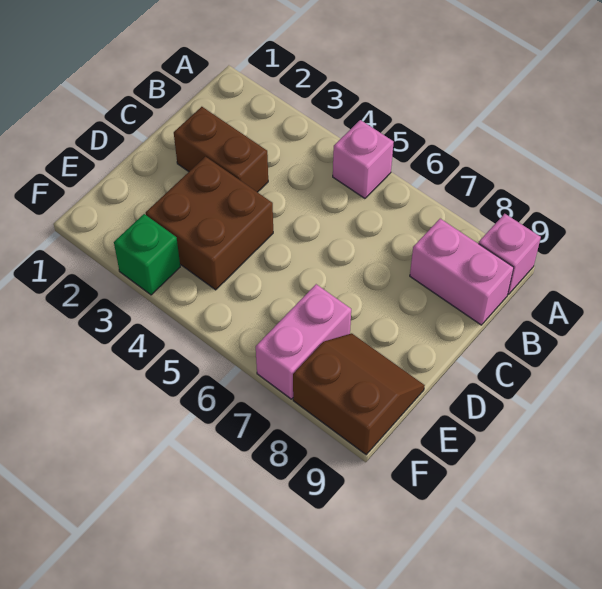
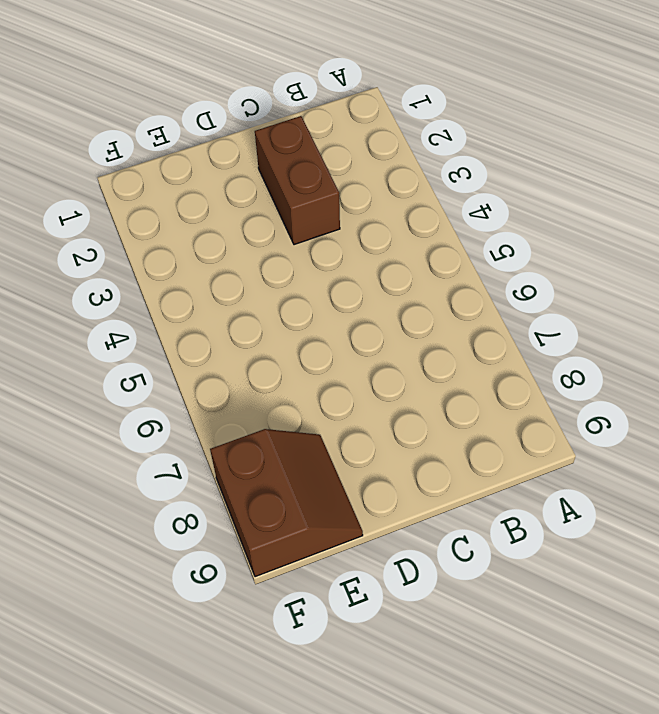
none -> pink 1x1 brick [333,120,394,198]
none -> pink 1x1 brick [478,214,541,295]

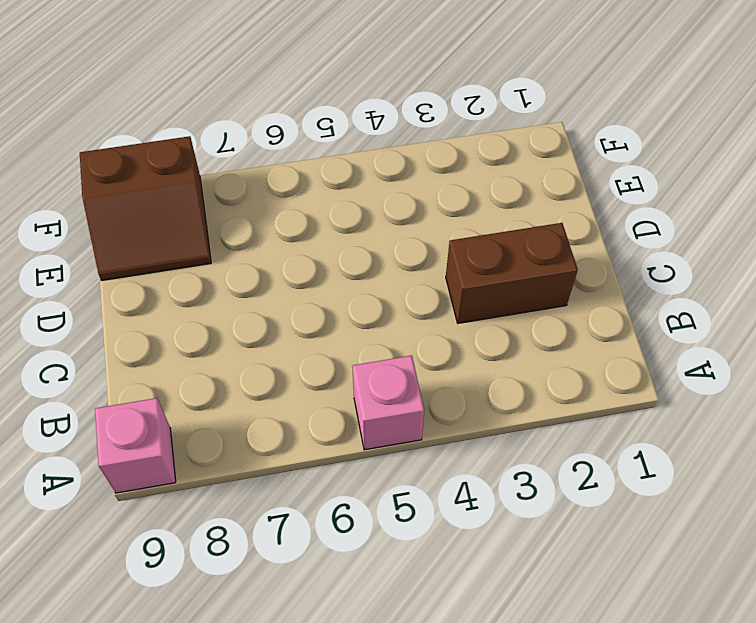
none -> pink 1x2 brick [410,219,514,325]
none -> brown 2x2 brick [146,157,273,290]

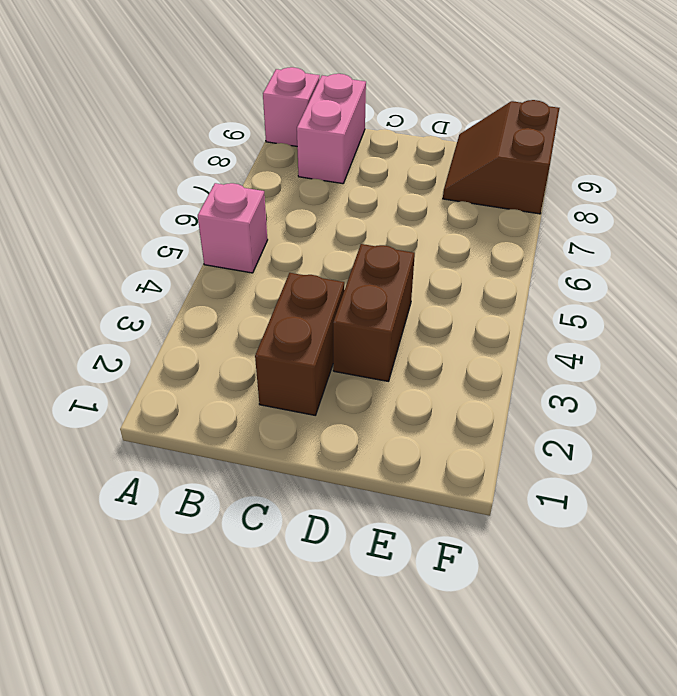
brown 1x2 brick [333,244,415,381] -> brown 2x2 brick [146,157,273,290]
none -> pink 1x2 brick [256,284,351,399]
none -> green 1x1 brick [114,214,180,295]

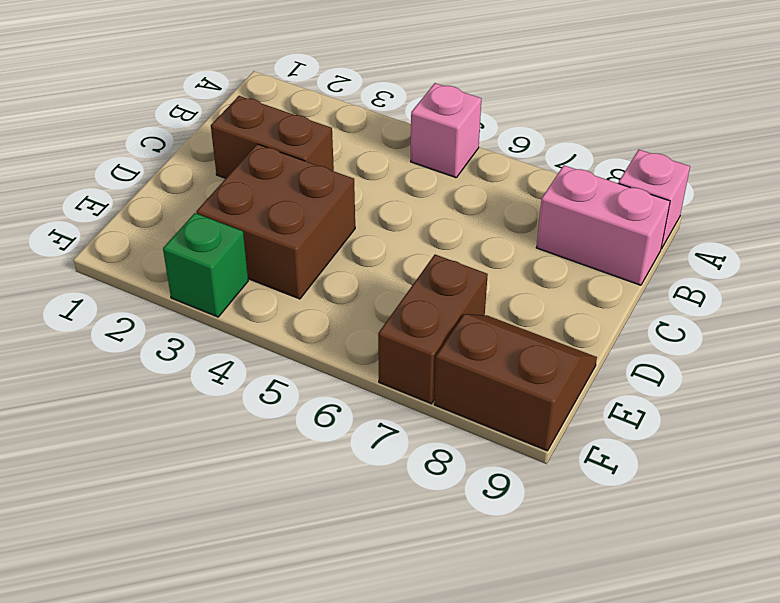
brown 1x2 brick [378,255,488,404] -> pink 1x2 brick [256,284,351,399]

